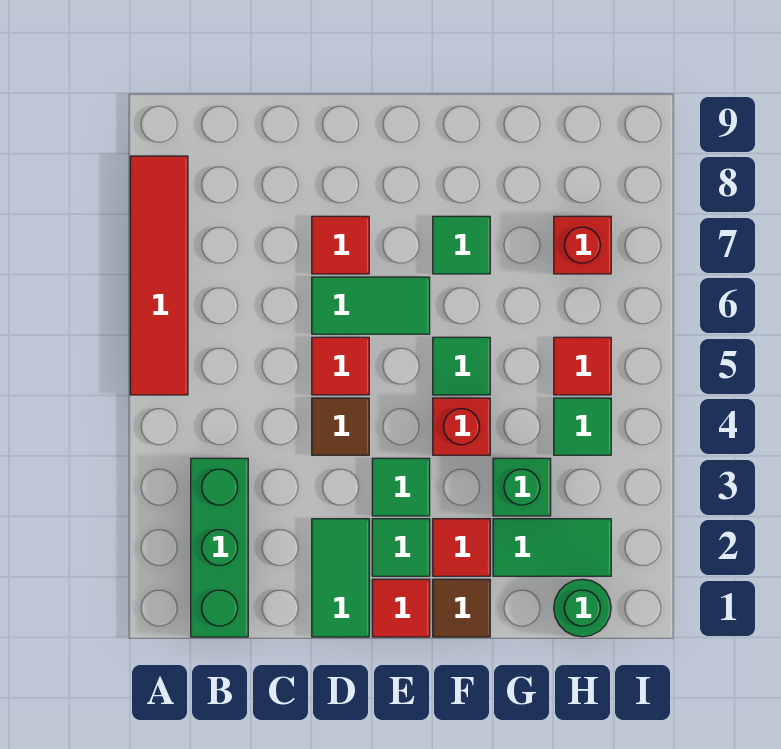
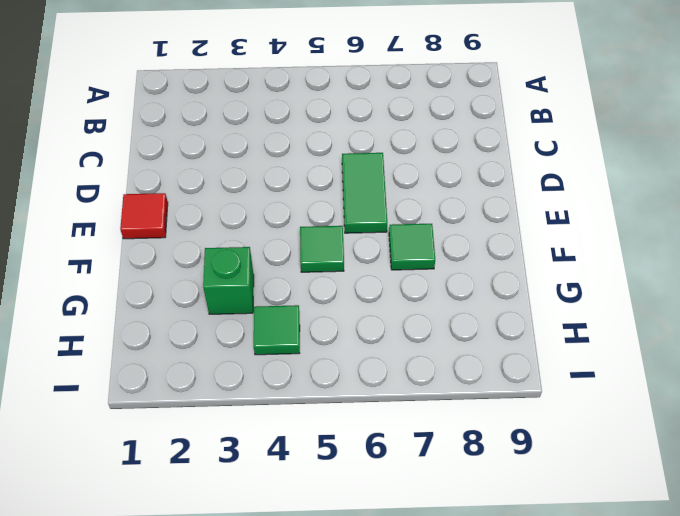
none -> red 1x4 tile [130,156,188,395]
none -> green 1x3 brick [191,458,248,637]
none -> green 1x2 tile [312,519,369,637]

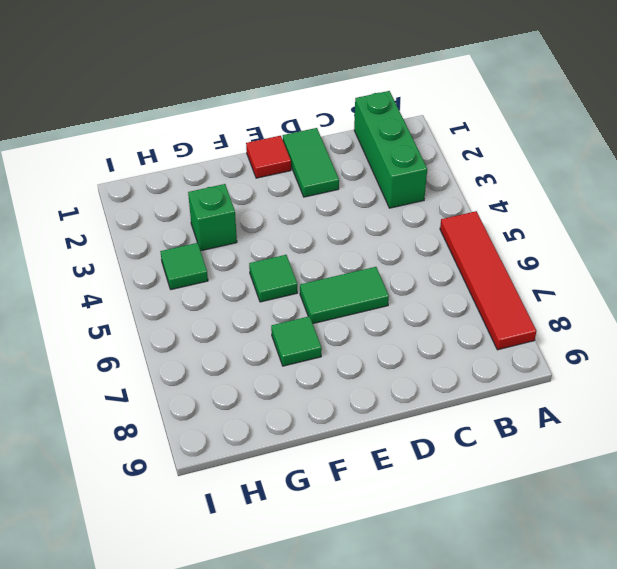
none -> brown 1x1 tile [312,398,369,455]
none -> red 1x1 tile [312,337,369,395]
none -> red 1x1 tile [312,216,369,274]

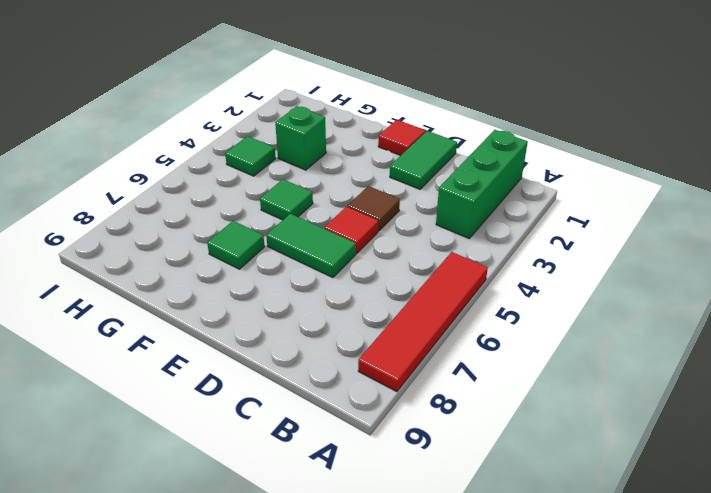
none -> red 1x1 tile [312,216,369,274]
none -> green 1x1 tile [372,519,430,576]
none -> green 1x1 tile [372,458,430,516]

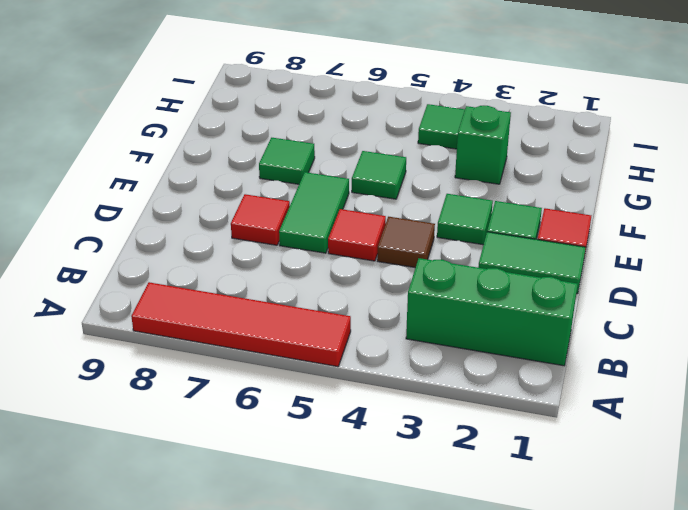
none -> brown 1x1 tile [433,579,490,637]
none -> red 1x1 tile [433,519,490,576]
none -> red 1x1 brick [433,398,490,455]

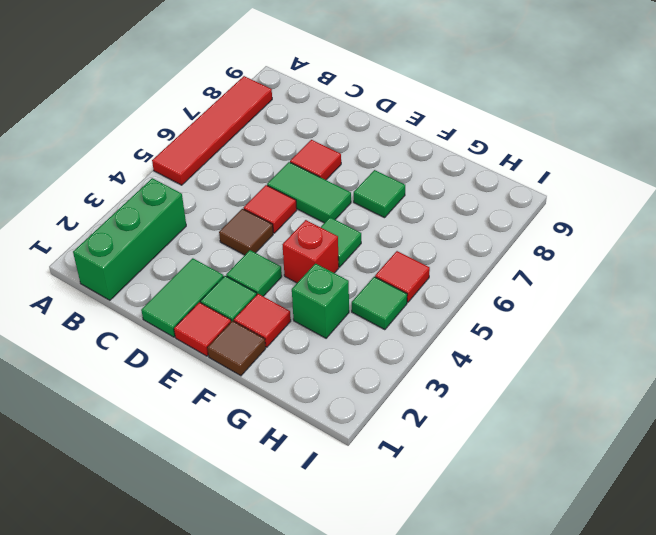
none -> green 1x2 tile [493,519,611,576]
none -> green 1x1 round brick [554,579,611,637]
none -> red 1x1 brick [554,216,611,274]

